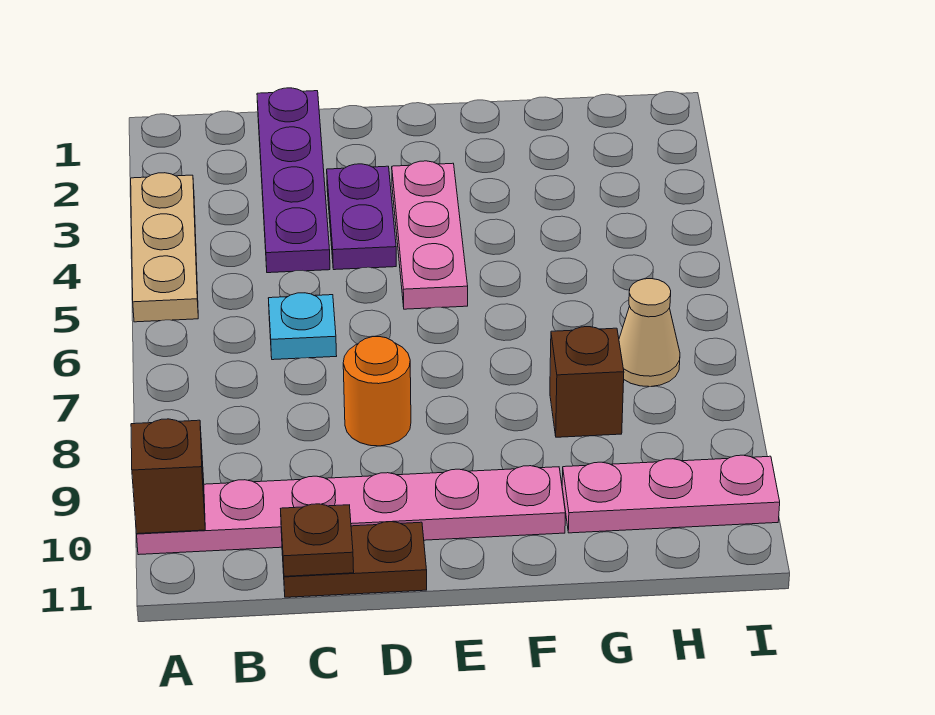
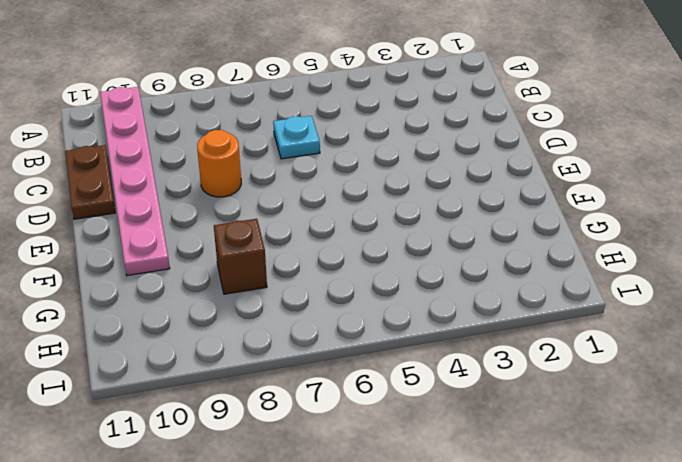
none -> tan 1x3 plate [131,173,198,322]
none -> purple 1x4 plate [257,88,330,273]
none -> purple 1x2 plate [327,164,396,270]

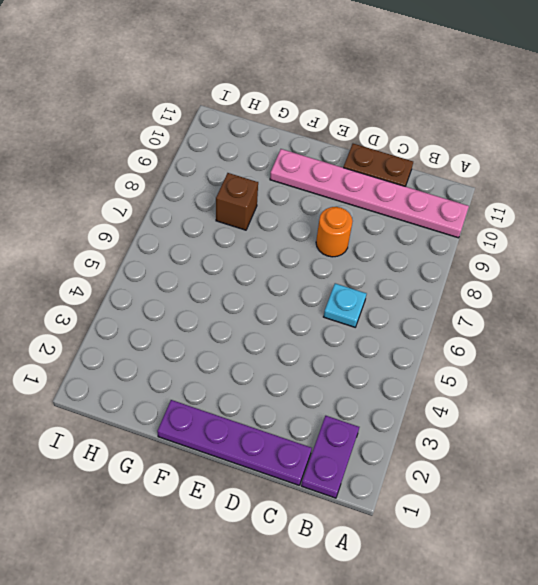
purple 1x2 plate [301,416,359,498] -> purple 1x2 plate moved to [327,164,396,270]
purple 1x4 plate [157,400,312,485] -> purple 1x4 plate turned to [257,88,330,273]
none -> tan 1x3 plate [131,173,198,322]
none -> pink 1x3 plate [392,161,468,309]
none -> pink 1x3 plate [562,455,780,533]

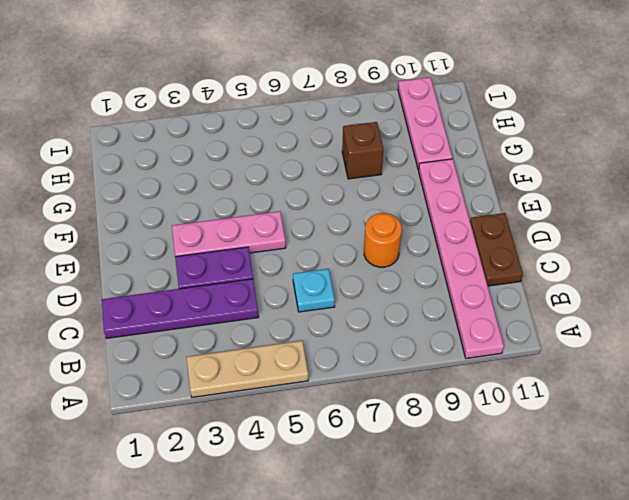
none -> tan 1x1 cone [619,279,680,387]
none -> brown 1x1 brick [131,419,205,534]
none -> brown 1x1 plate [281,504,354,576]

